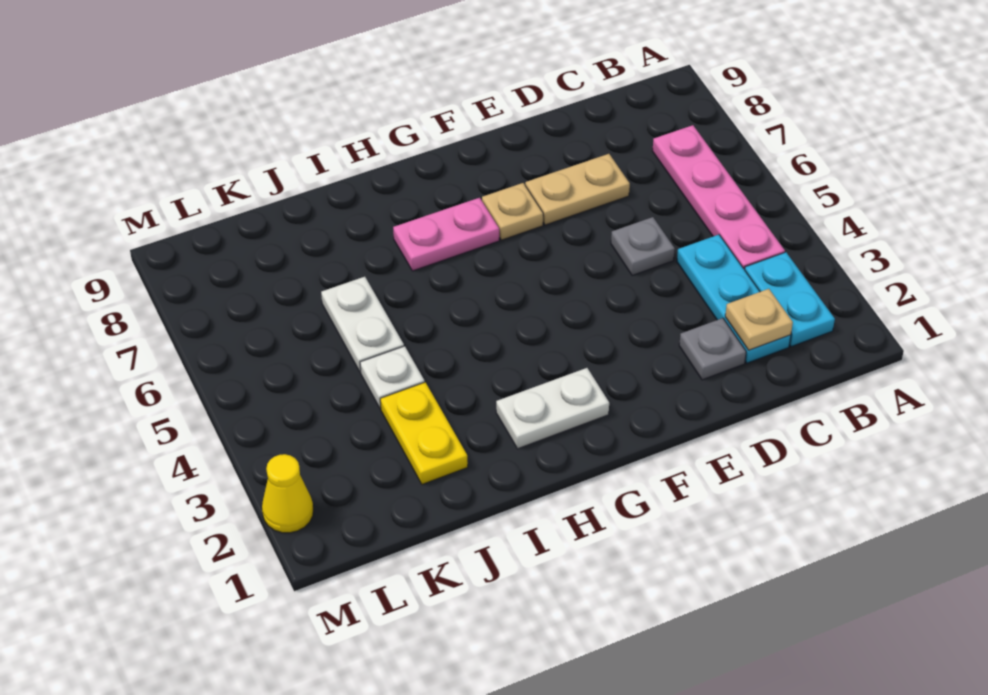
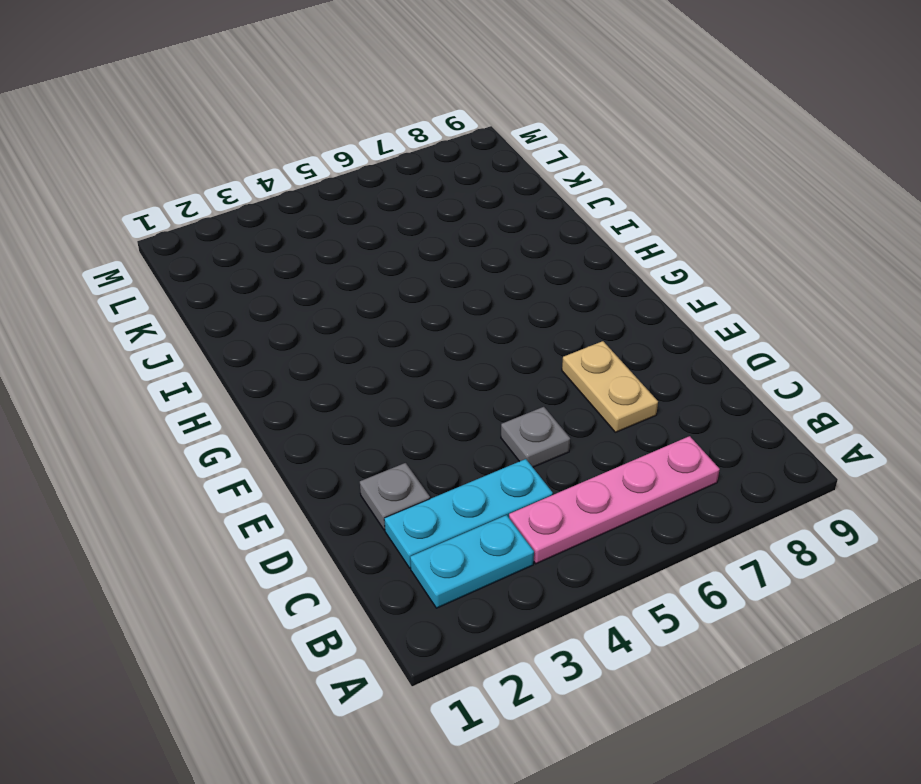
none -> tan 1x1 plate [482,183,543,240]
none -> white 1x2 plate [496,368,609,449]
none -> pink 1x2 plate [393,198,499,271]

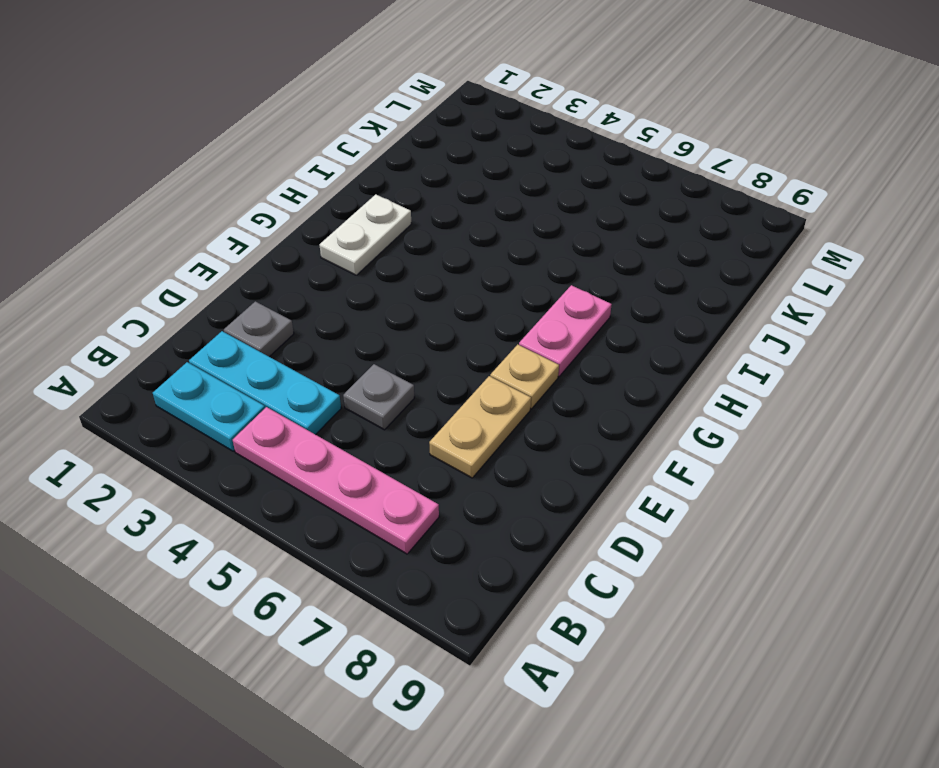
none -> yellow 1x2 plate [380,382,468,484]
none -> white 1x1 plate [360,346,425,409]
none -> white 1x2 plate [321,277,404,372]

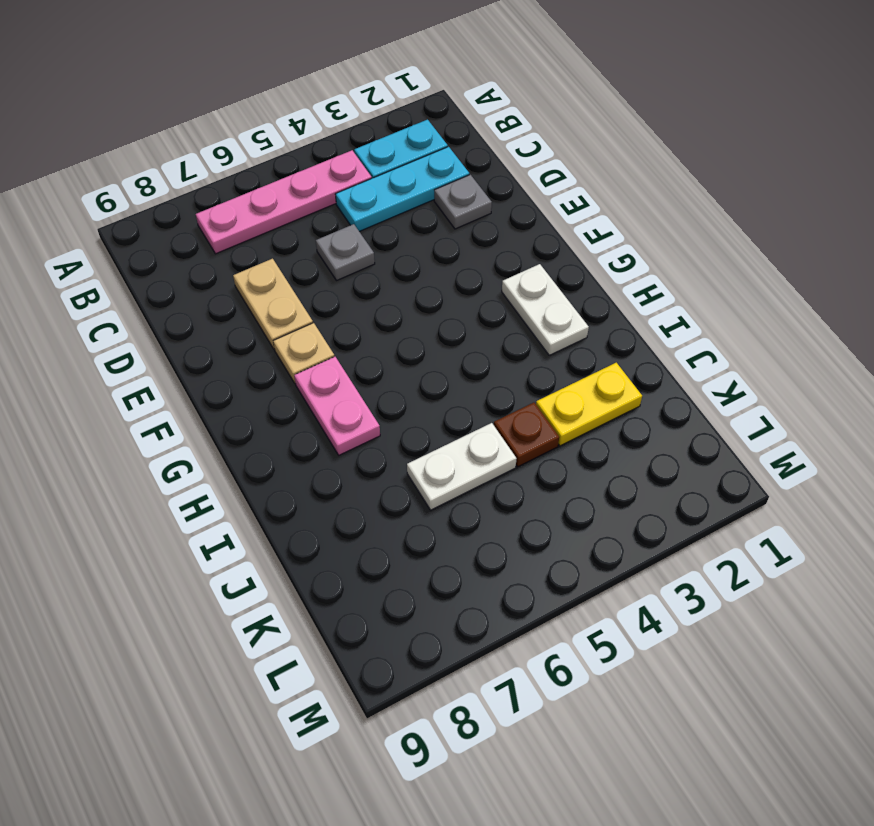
brown 1x1 plate [494,403,559,467] -> white 1x1 plate [360,346,425,409]
none -> yellow 1x1 cone [262,454,313,533]
none -> tan 1x1 plate [725,289,793,350]

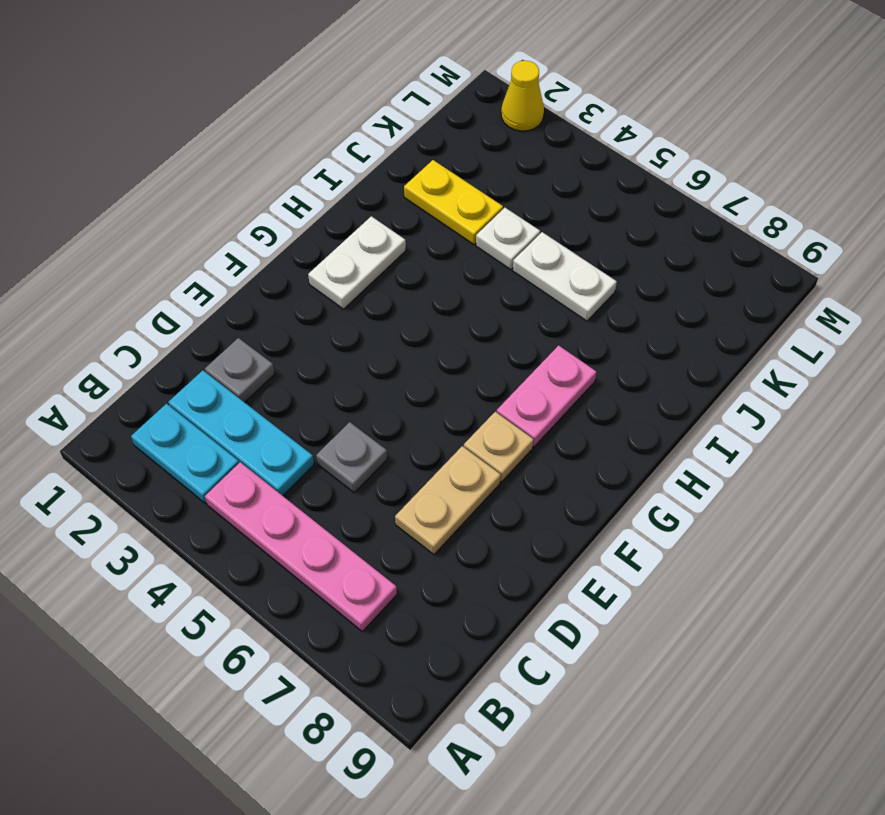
none -> tan 1x1 plate [725,289,793,350]

